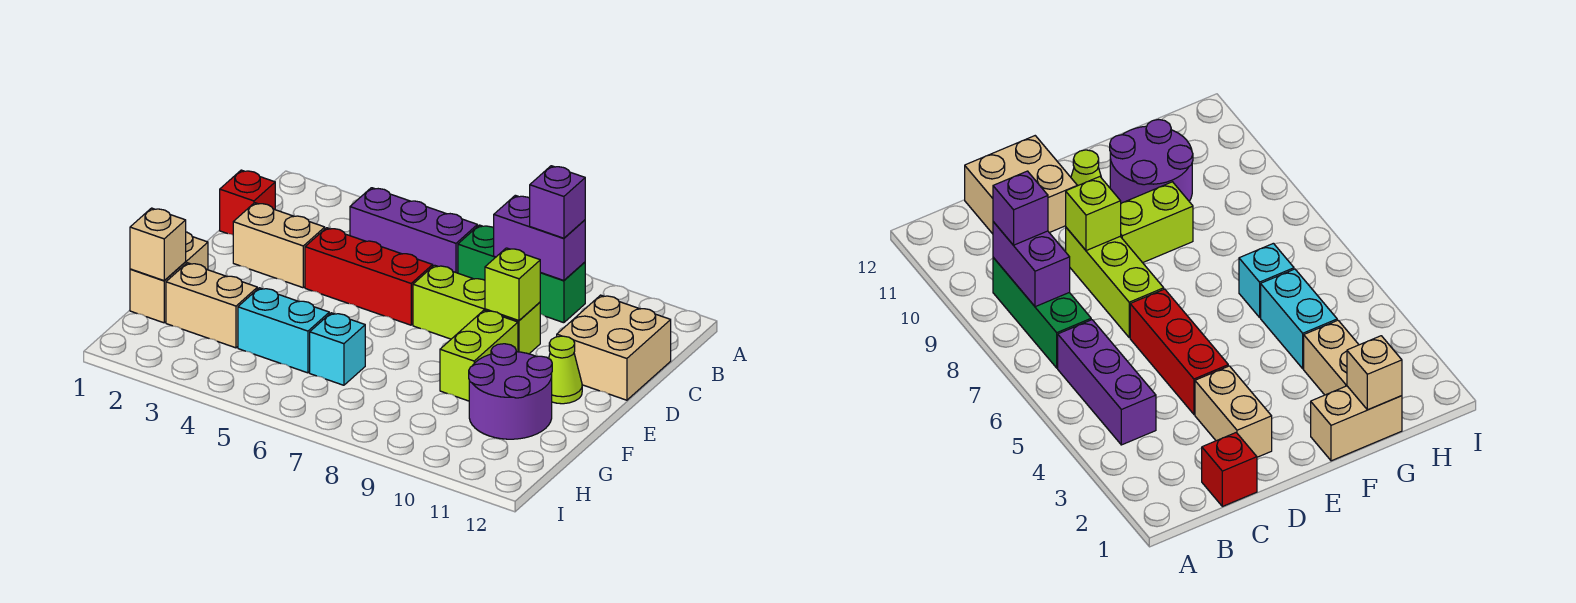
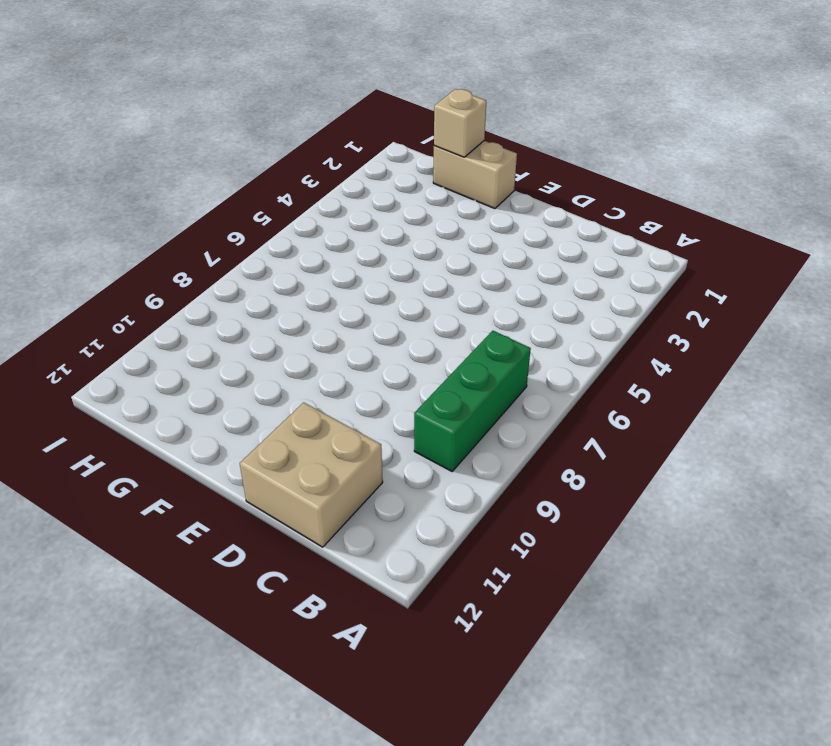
none -> purple 1x3 brick [350,188,477,273]
none -> red 1x1 brick [220,170,275,235]
none -> tan 1x2 brick [233,203,325,288]

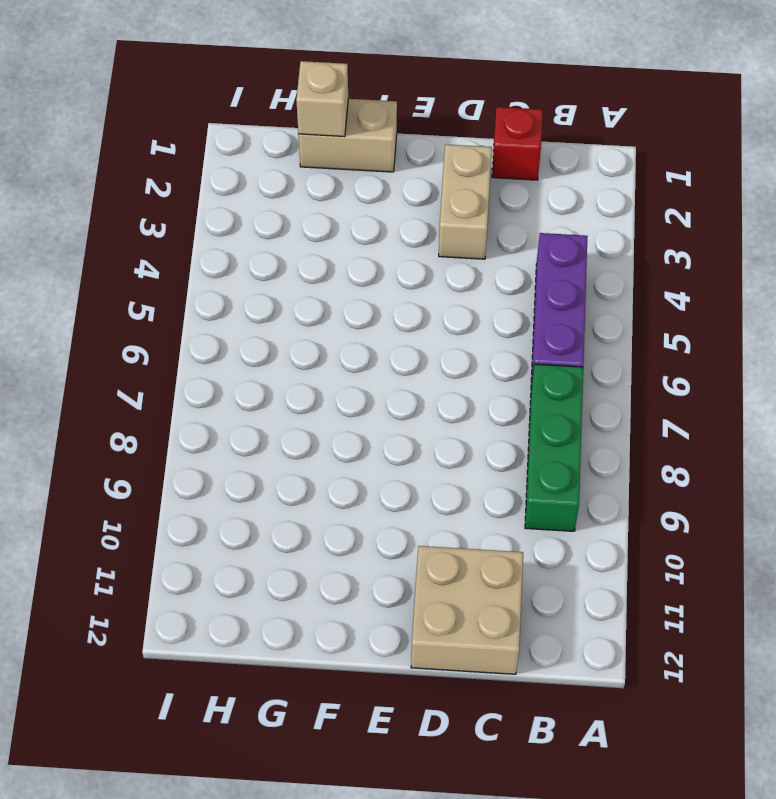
none -> red 1x3 brick [305,228,433,325]
none -> lime 1x3 brick [413,265,540,354]
none -> lime 1x2 brick [440,310,518,401]

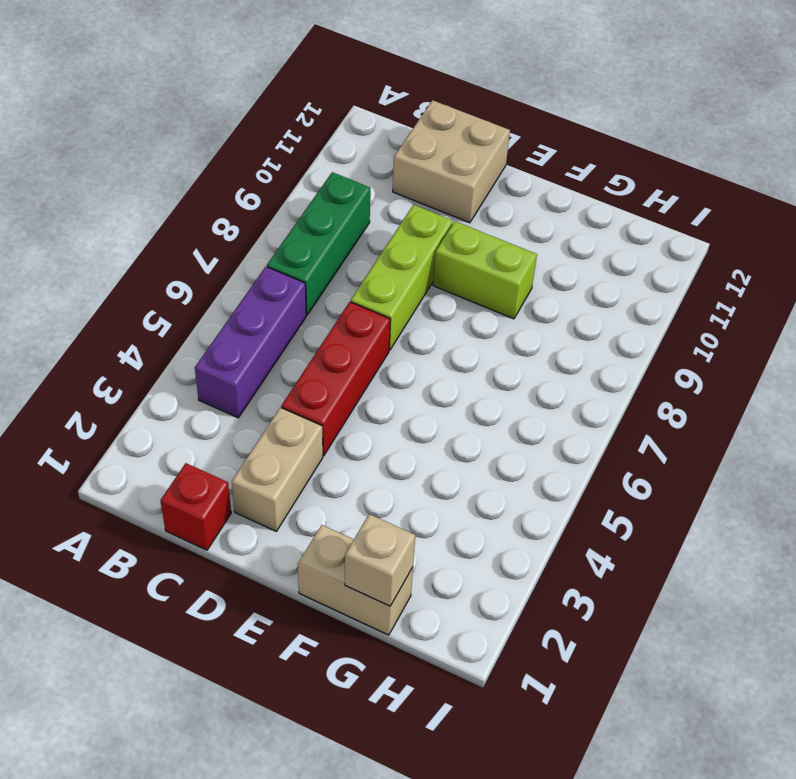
none -> lime 1x1 cone [549,336,582,404]
none -> purple 2x2 round brick [469,344,552,439]
none -> tan 1x2 brick [166,263,257,348]

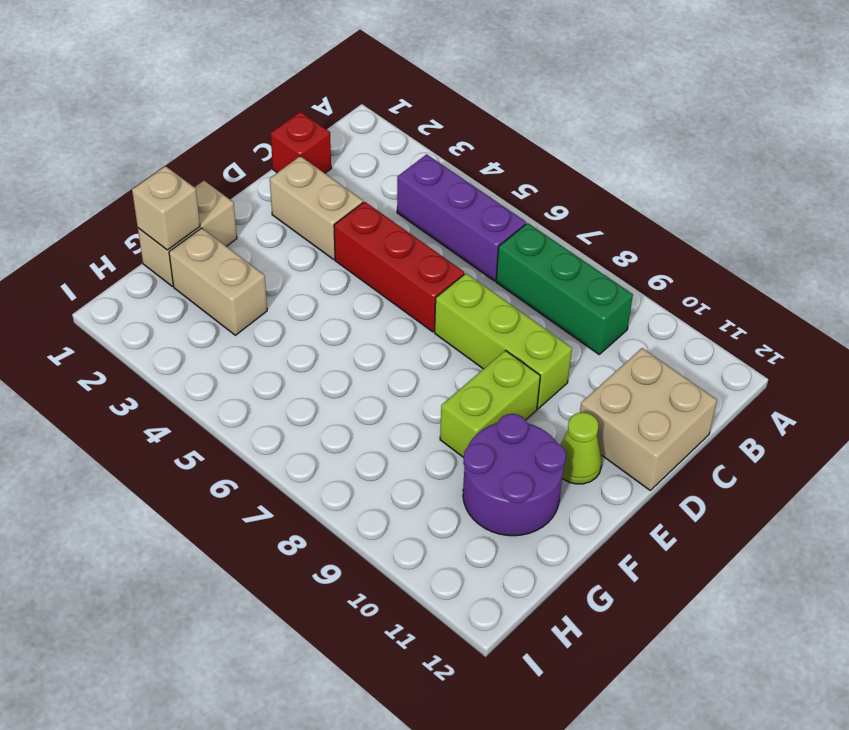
none -> cyan 1x2 brick [238,288,329,373]
none -> cyan 1x1 brick [310,313,365,385]
none -> purple 1x2 brick [494,195,585,280]

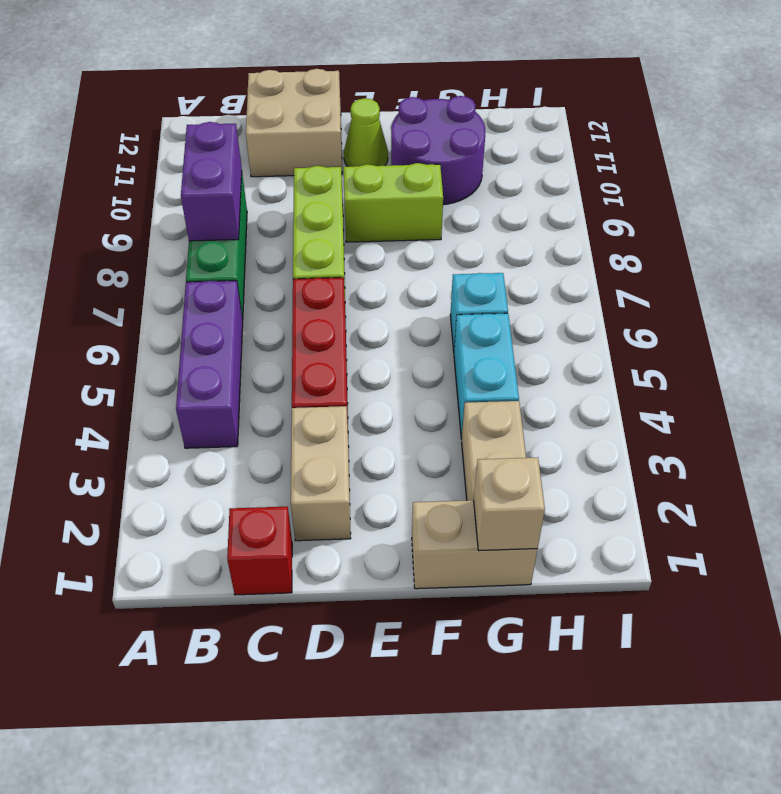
none -> lime 1x1 brick [485,248,540,320]
none -> purple 1x1 brick [530,166,585,238]

